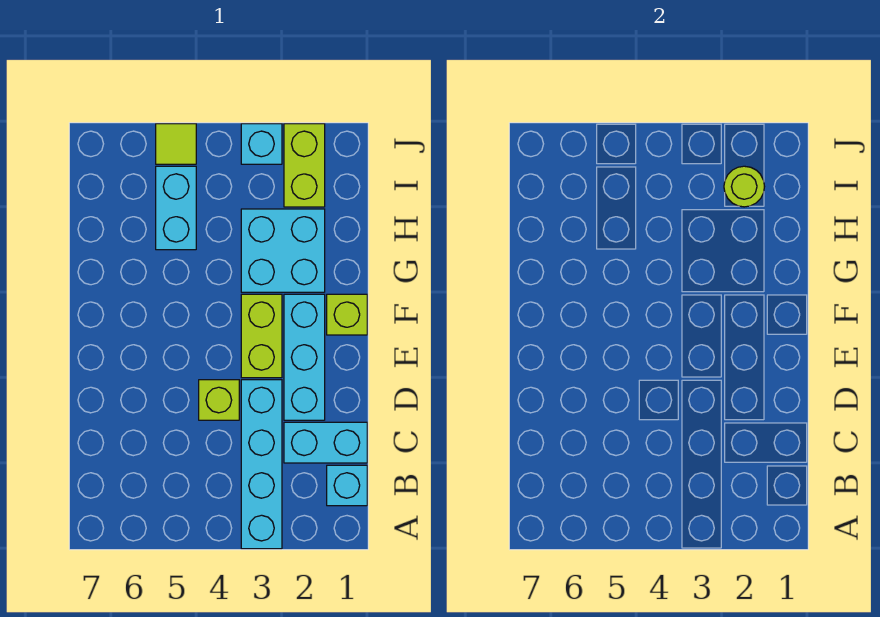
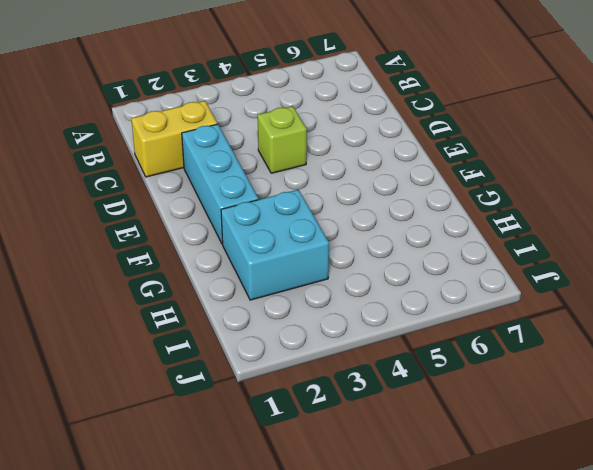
yellow 1x2 brick [131,101,217,177] -> cyan 1x2 brick [284,422,367,463]
none -> cyan 1x4 brick [241,380,282,549]
none -> cyan 1x1 brick [327,465,367,506]
none -> lime 1x2 brick [241,294,282,378]

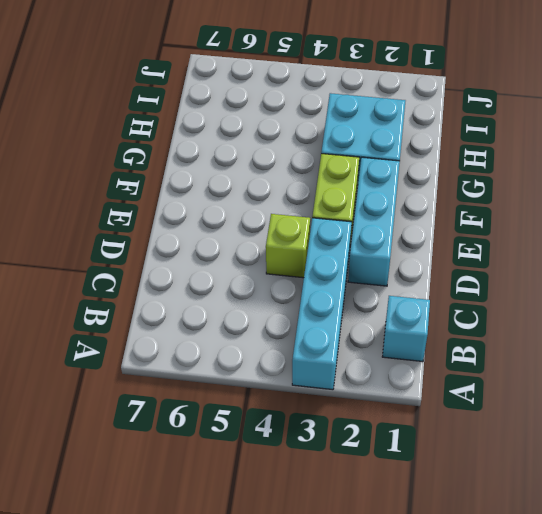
none -> cyan 1x2 brick [284,422,367,463]
none -> lime 1x1 brick [327,294,367,335]
none -> cyan 1x2 brick [156,166,196,250]

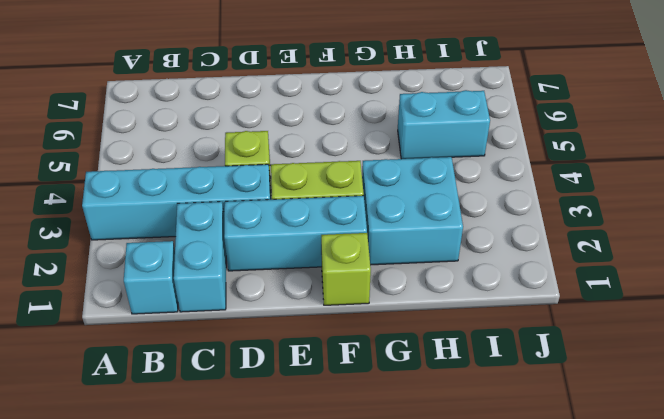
none -> lime 1x2 brick [284,124,325,207]
none -> cyan 1x1 brick [241,124,282,164]
none -> lime 1x1 tile [156,124,196,164]

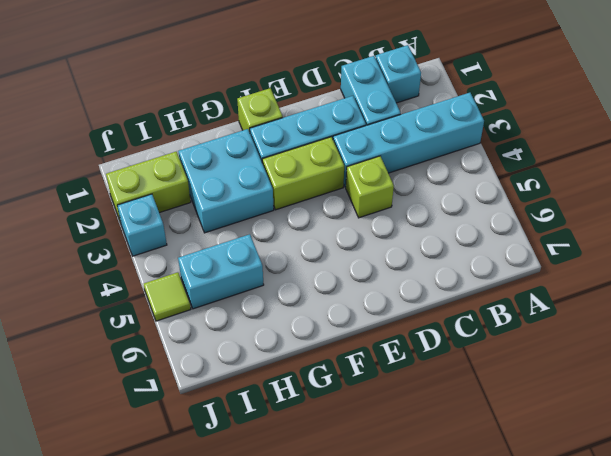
none -> lime 1x1 round brick [724,166,765,207]

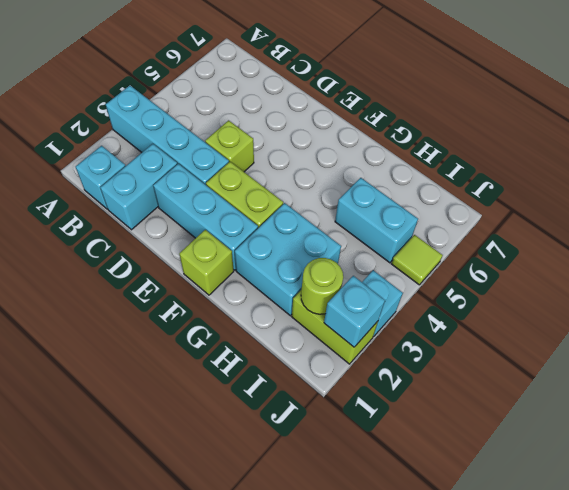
cyan 1x1 brick [324,276,385,347] -> none

